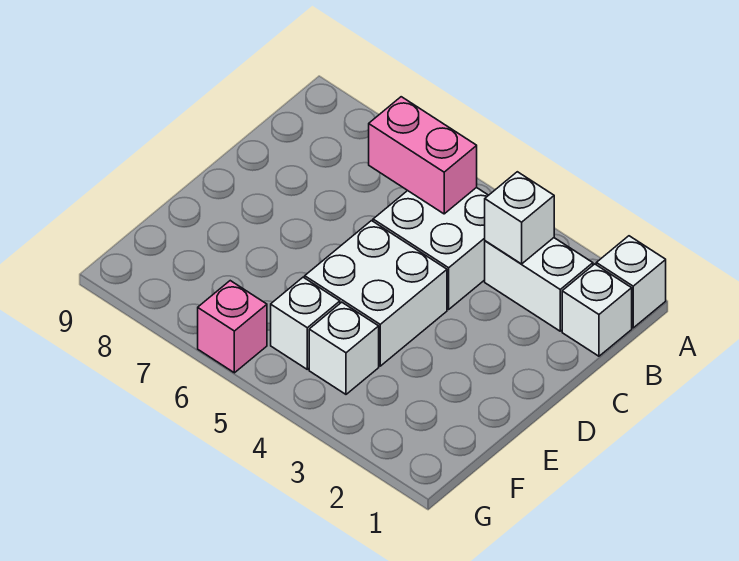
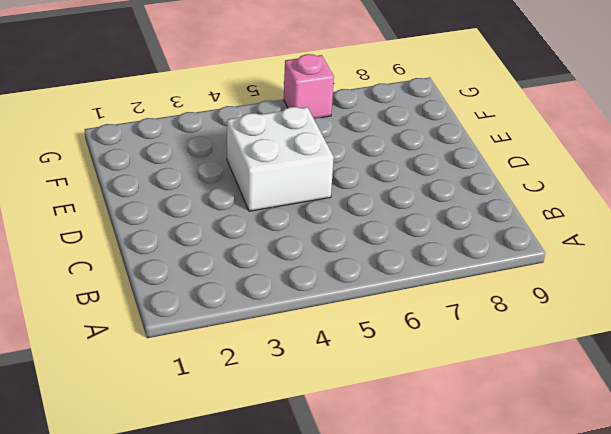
none -> white 1x1 brick [596,236,666,328]
none -> white 1x1 brick [562,264,632,356]

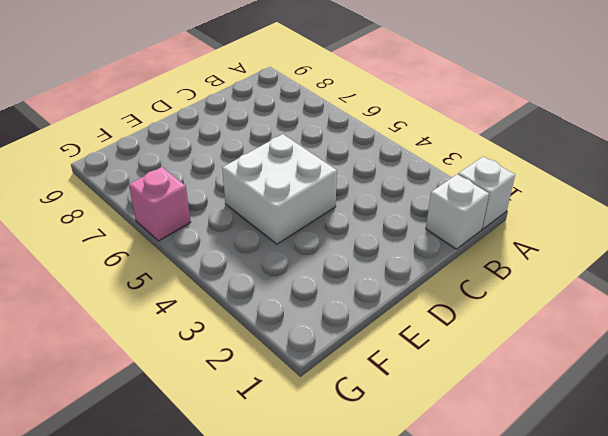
none -> white 1x2 brick [485,238,593,331]
none -> white 2x2 brick [373,187,488,309]

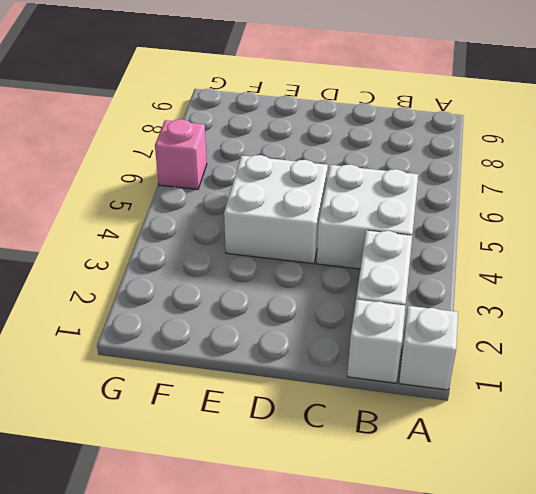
none -> white 1x1 brick [309,302,379,394]
none -> white 1x1 brick [271,277,340,369]

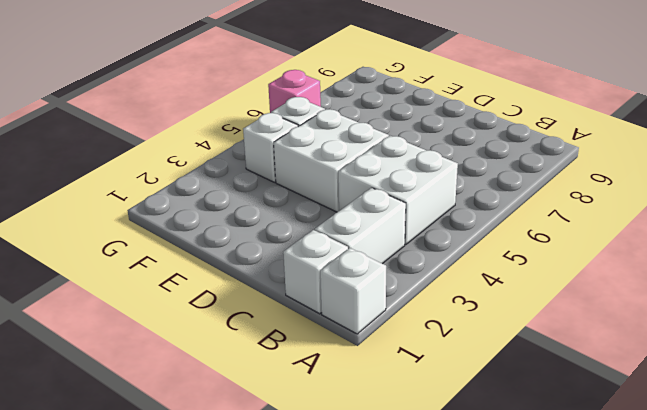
none -> white 1x1 brick [485,172,554,264]
none -> pink 1x2 brick [369,97,477,214]

